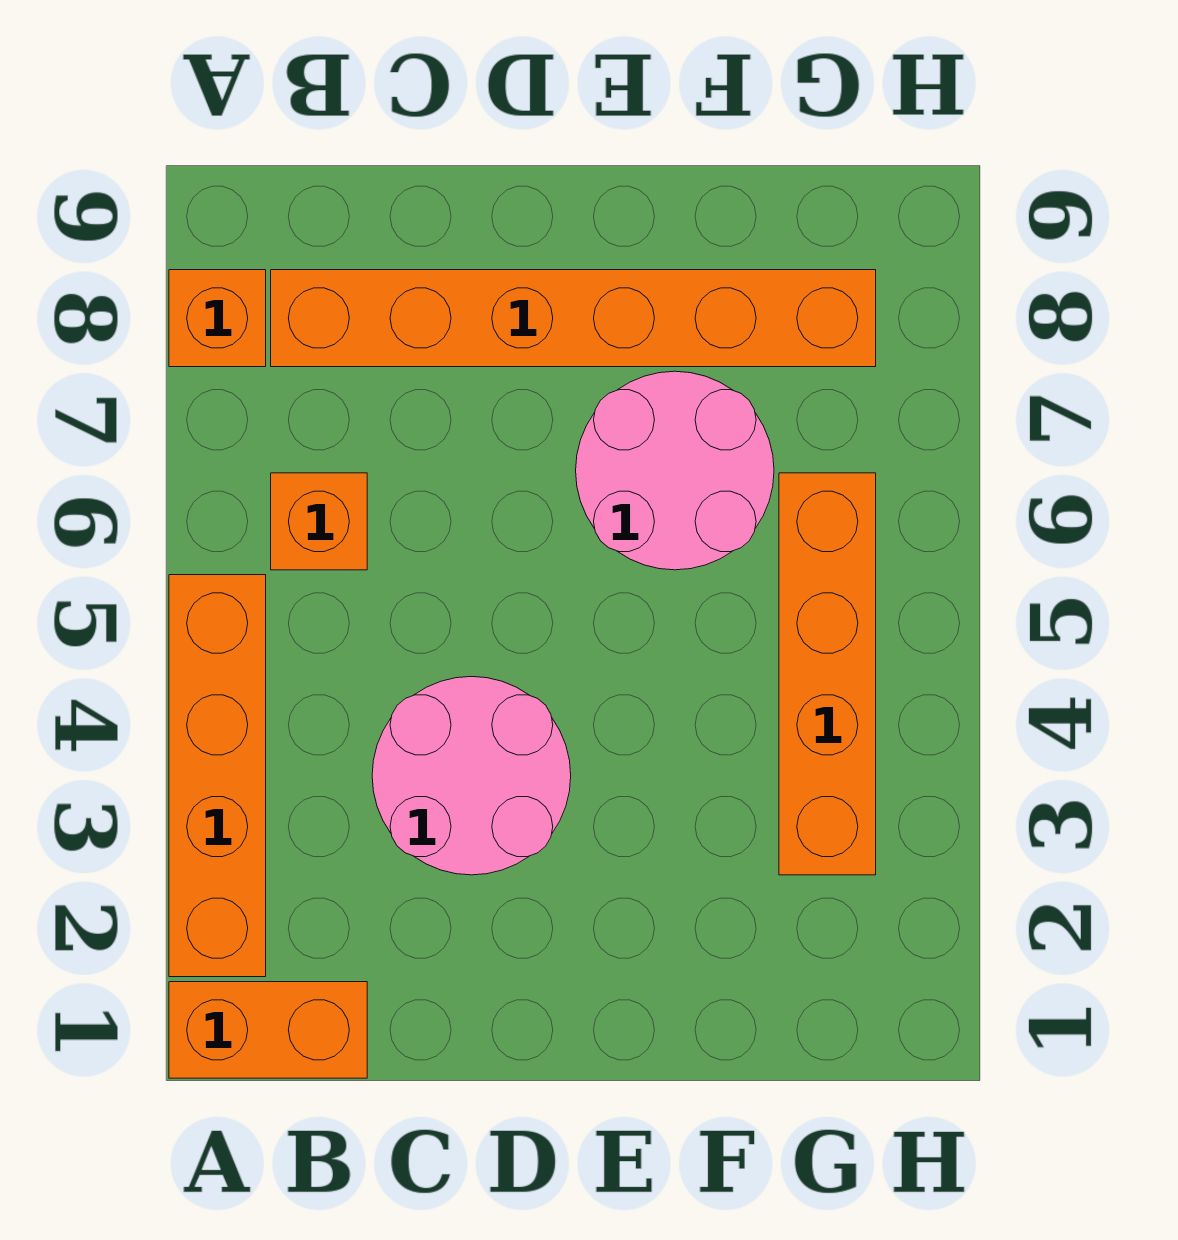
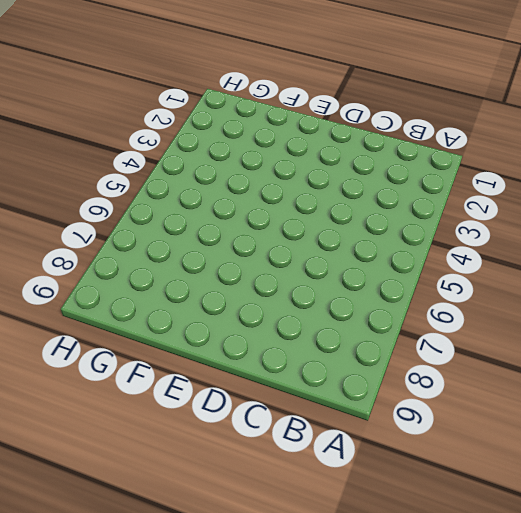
none -> orange 1x2 brick [169,982,367,1078]
none -> orange 1x4 brick [169,575,266,977]

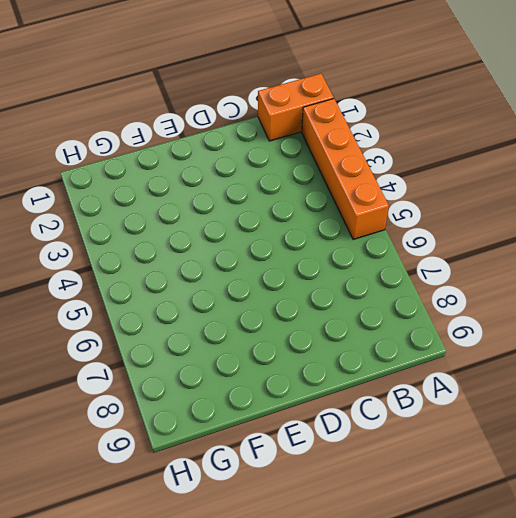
none -> orange 1x1 brick [169,270,266,367]
none -> orange 1x1 brick [271,473,367,570]

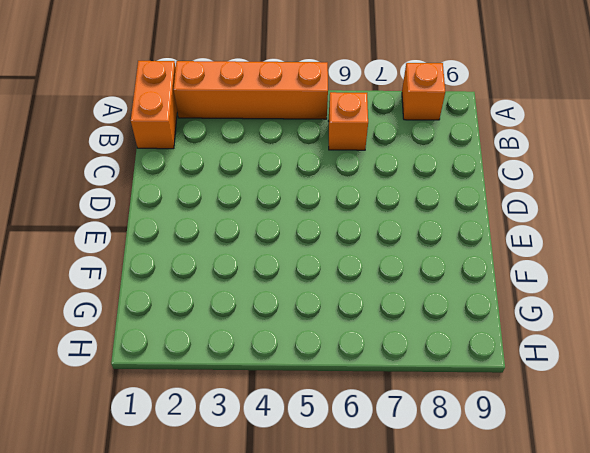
none -> orange 1x6 brick [271,270,876,367]
none -> pink 2x2 round brick [372,677,571,875]

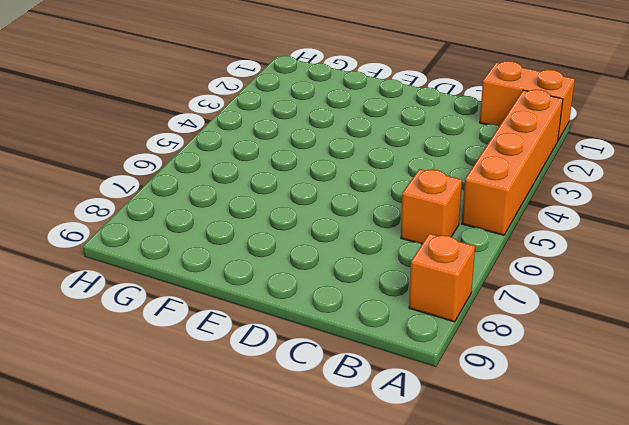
none -> orange 1x6 brick [271,270,876,367]
none -> pink 2x2 round brick [372,677,571,875]

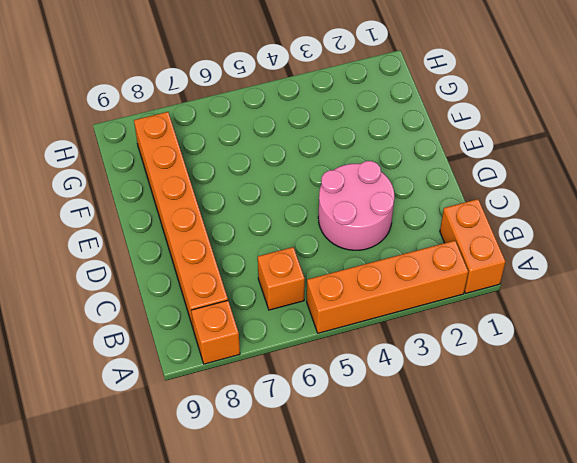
none -> pink 2x2 round brick [576,371,774,570]
none -> orange 1x4 brick [779,473,876,875]

